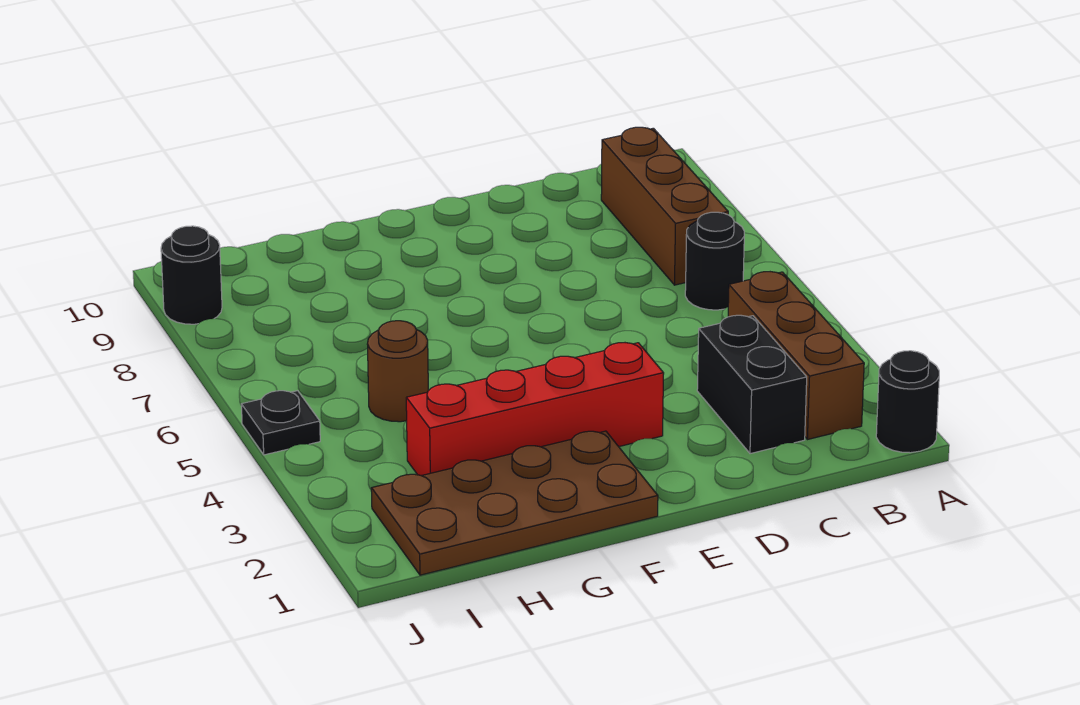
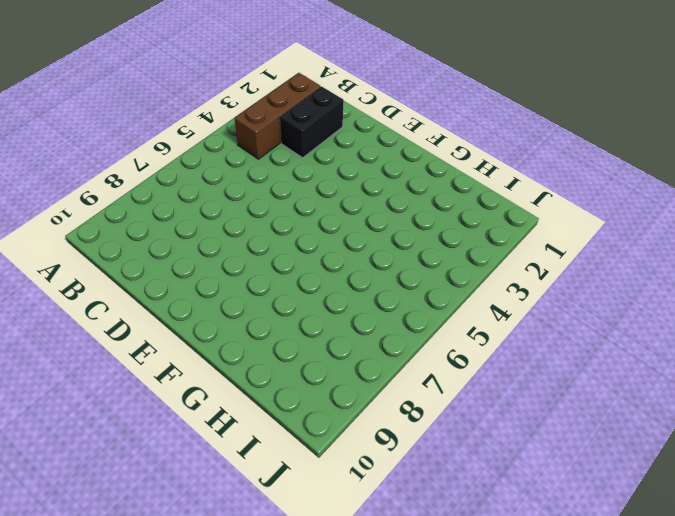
none -> black 1x1 round brick [876,351,939,453]
none -> black 1x1 round brick [685,212,744,310]

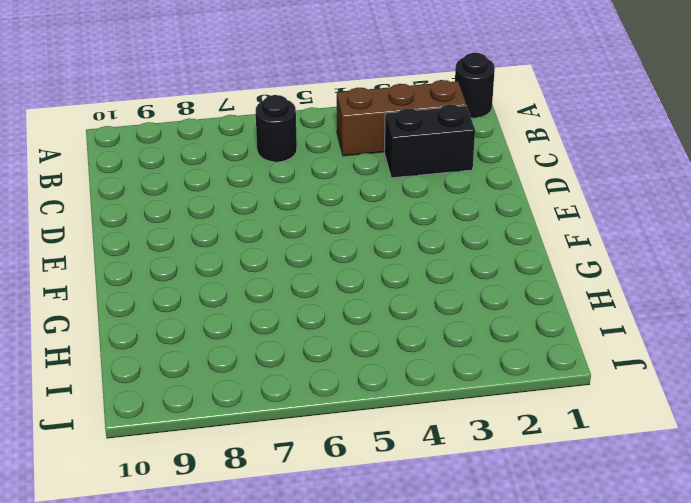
none -> brown 1x3 brick [601,127,728,285]
none -> red 1x4 brick [406,343,664,476]

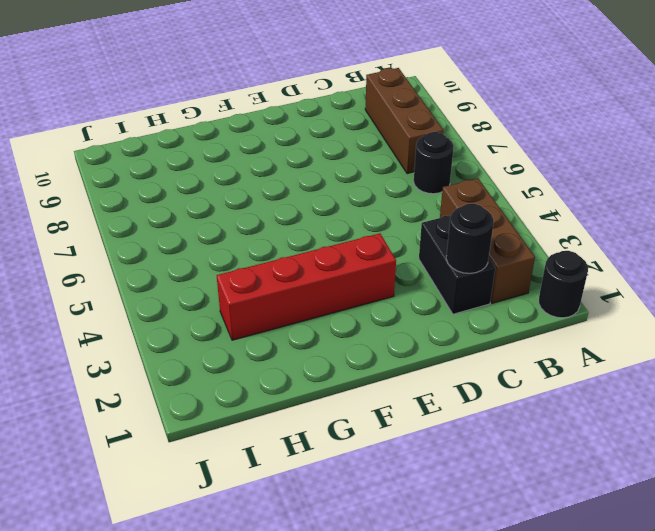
black 1x1 round brick [446,204,494,273] -> black 1x1 round brick moved to [161,226,222,324]
none -> brown 2x4 plate [371,431,658,575]
none -> brown 1x1 round brick [368,321,428,422]

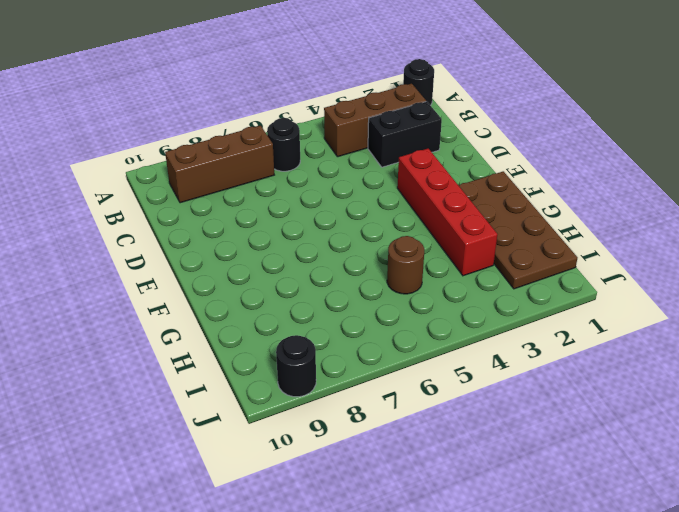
none -> black 1x1 plate [241,391,320,455]

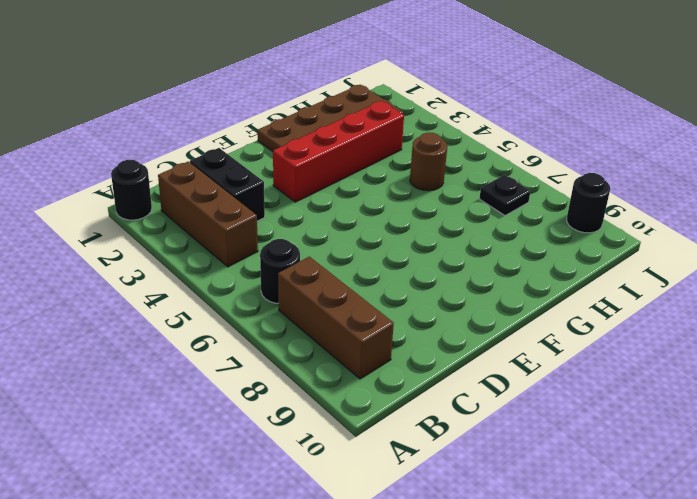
black 1x1 plate [479,175,531,216] -> black 1x1 plate moved to [241,391,320,455]

